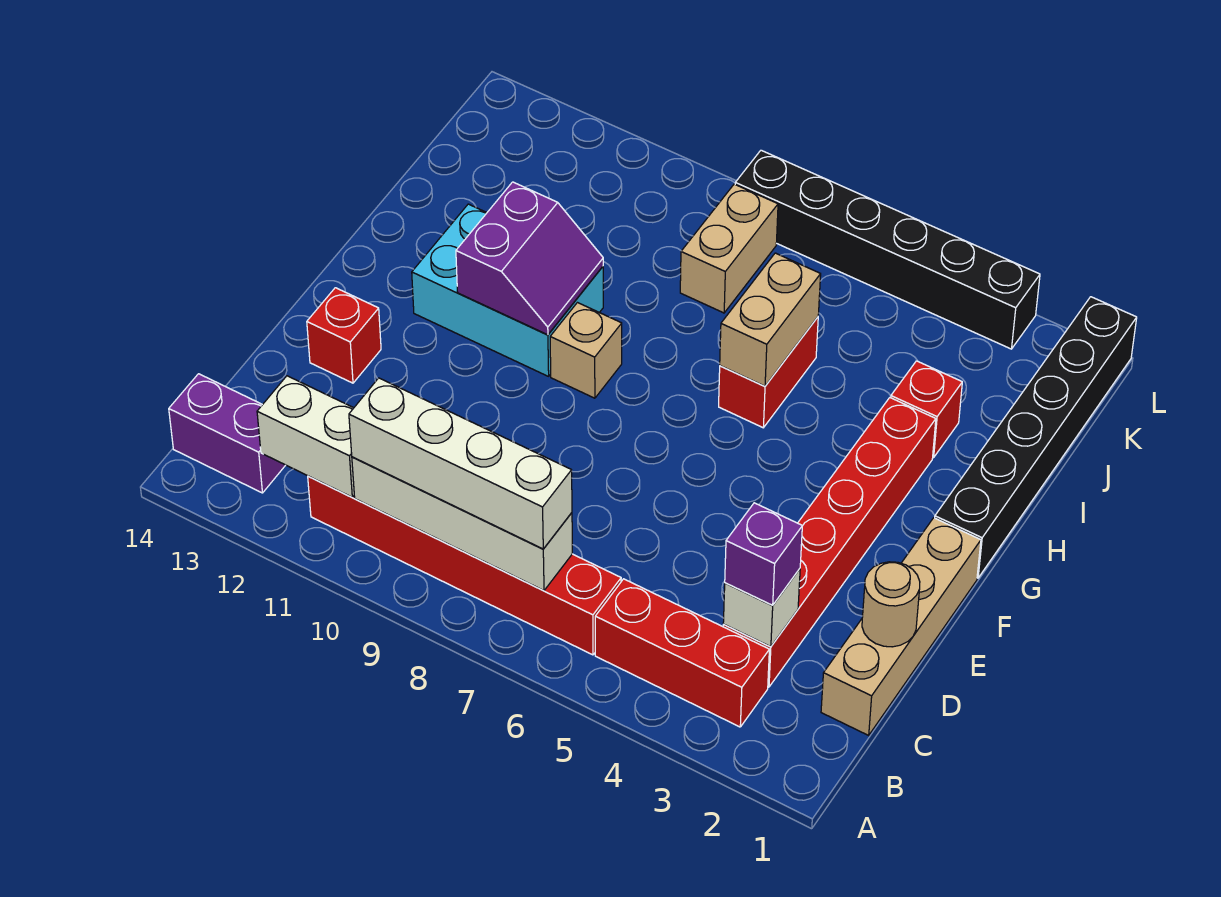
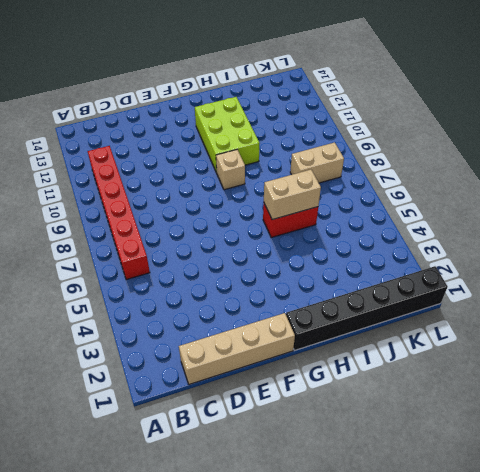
lime 2x3 brick [195,97,260,173] -> cyan 2x3 brick [412,204,603,376]
none -> red 1x3 brick [595,579,769,727]
none -> purple 1x2 brick [169,374,285,493]
none -> red 1x6 brick [723,398,936,687]

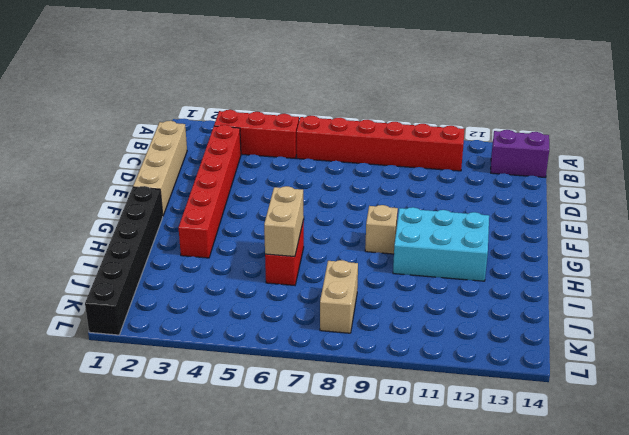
none -> red 1x1 brick [307,288,381,383]
none -> red 1x1 brick [891,361,962,458]
none -> black 1x6 brick [735,150,1040,349]

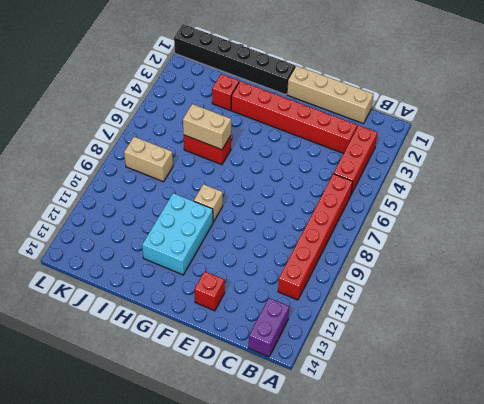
none -> black 1x6 brick [735,150,1040,349]
none -> white 1x4 brick [352,457,572,591]
none -> white 1x2 brick [257,376,354,497]

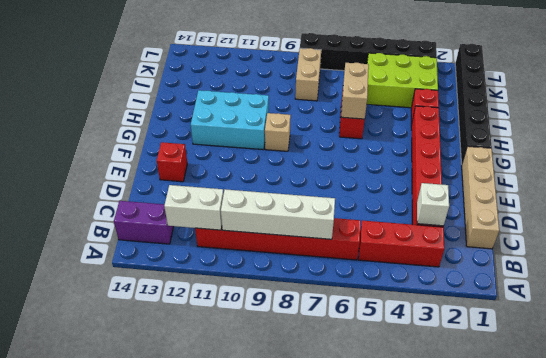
lime 2x3 brick [367,53,438,108] -> none
none -> tan 1x1 round brick [862,562,920,647]
none -> purple 2x2 slope [456,182,603,335]
none -> white 1x4 brick [349,378,572,549]

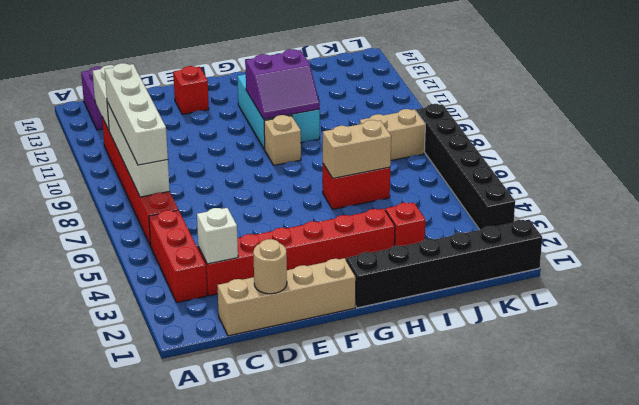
none -> purple 1x1 brick [725,503,802,605]

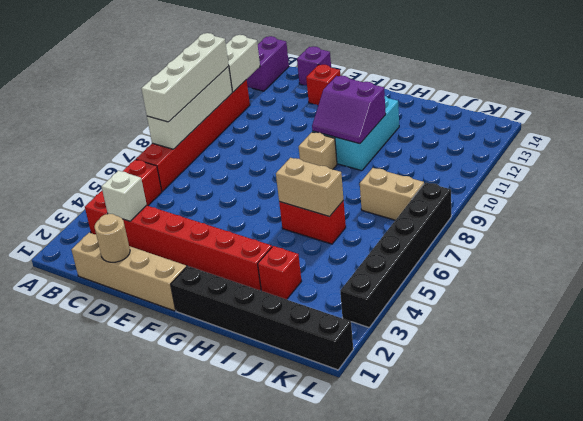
purple 1x1 brick [297,46,331,85] -> purple 1x1 brick moved to [725,503,802,605]

